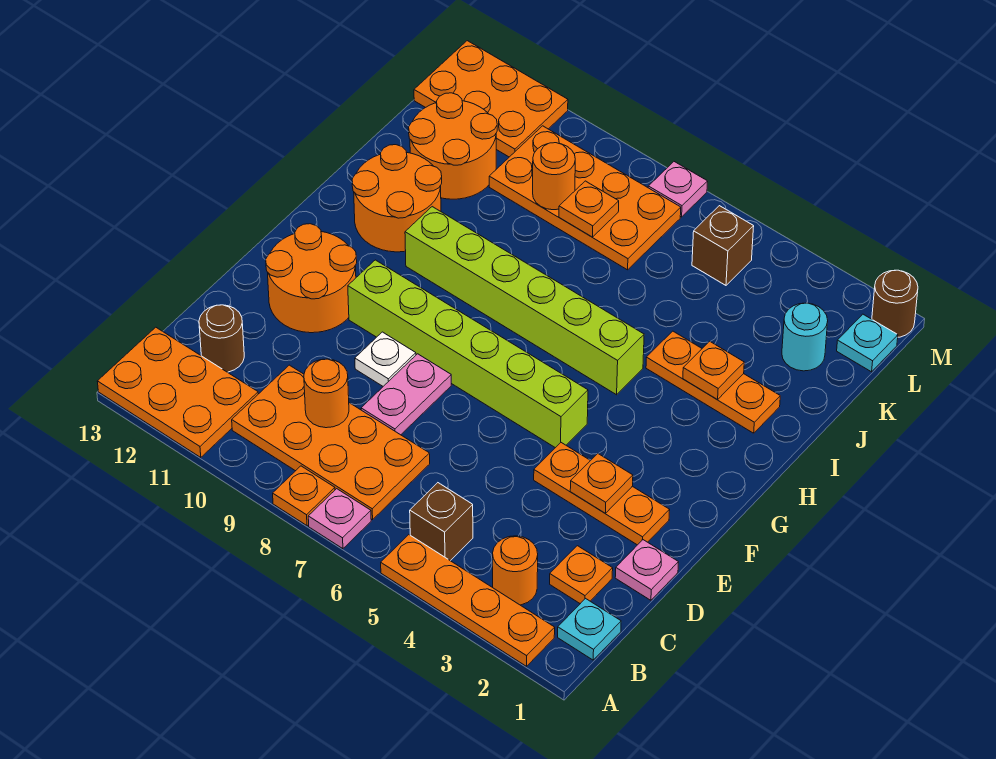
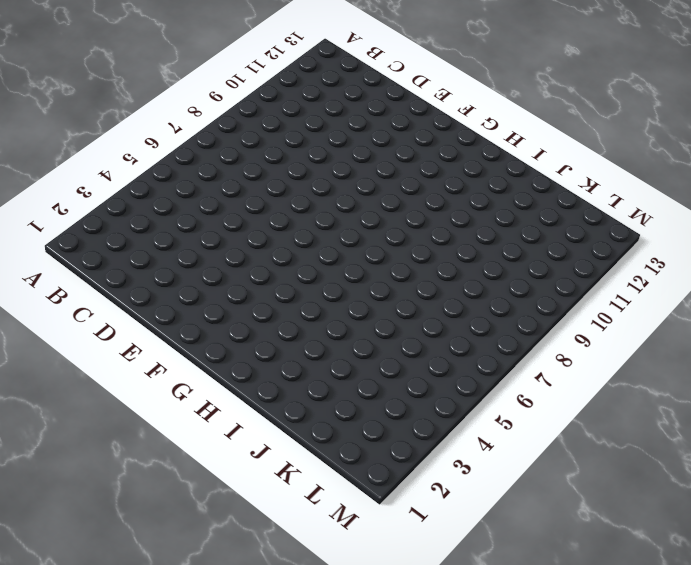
none -> orange 1x4 plate [381,535,555,666]
none -> pink 1x1 plate [308,489,371,549]
none -> orange 1x1 plate [273,466,335,526]
none -> orange 2x3 plate [97,327,258,458]

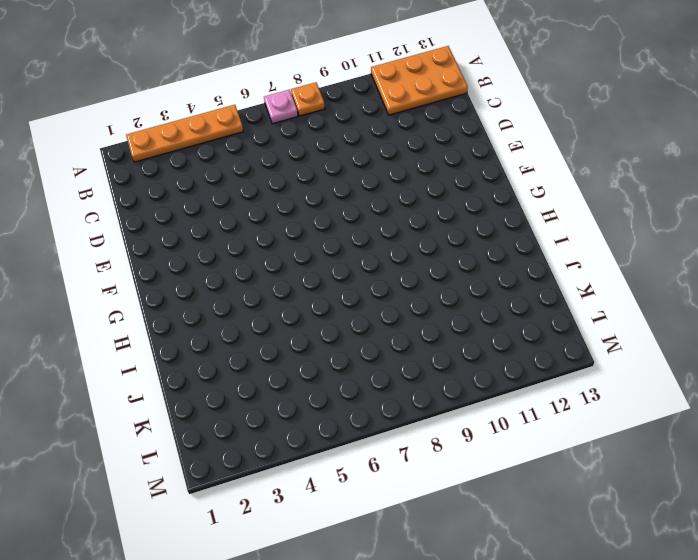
none -> cyan 1x1 plate [558,599,621,660]
none -> orange 1x1 round brick [493,536,538,605]
none -> brown 1x1 brick [410,483,473,561]
none -> orange 2x4 plate [232,365,430,520]

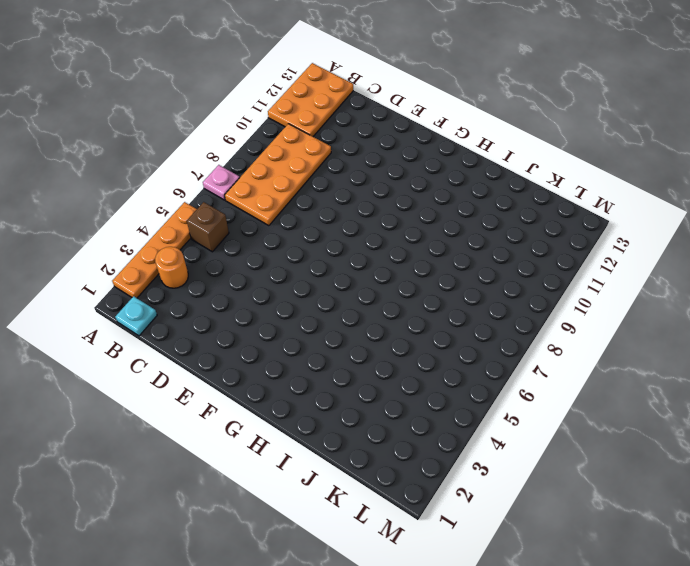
none -> orange 1x1 plate [273,466,335,526]
none -> orange 1x1 plate [550,546,613,604]
none -> brown 1x1 round brick [199,305,244,372]
none -> pink 1x1 plate [615,540,679,600]

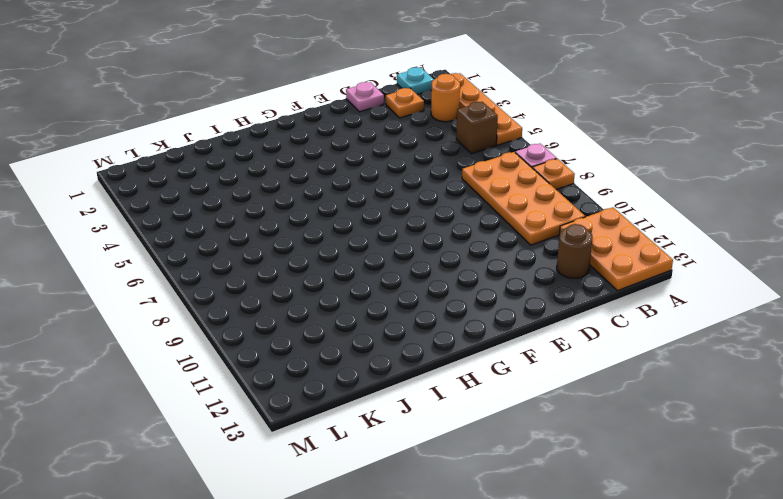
none -> pink 1x2 plate [361,354,451,435]
none -> orange 1x3 plate [534,443,670,545]
none -> white 1x1 plate [355,332,416,386]
none -> orange 2x2 round brick [266,224,357,333]

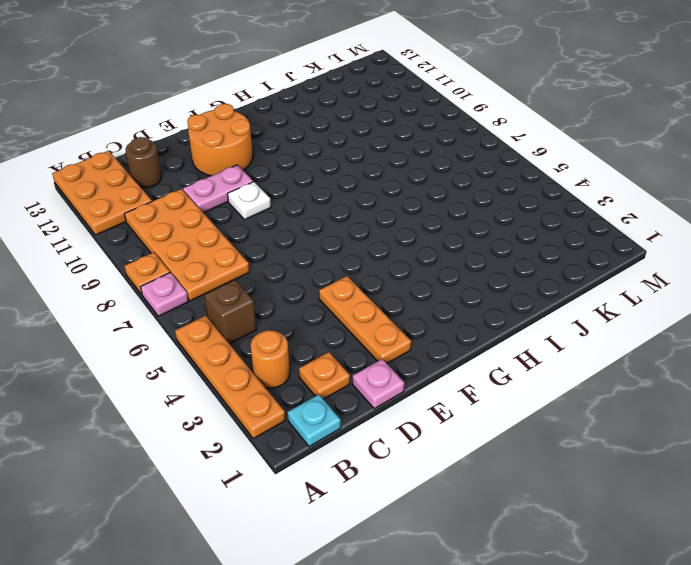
pink 1x2 plate [183,165,253,213] -> pink 1x2 plate moved to [361,354,451,435]
none -> lime 1x6 brick [348,260,588,448]
none -> lime 1x6 brick [405,207,644,395]
none -> orange 2x2 round brick [352,145,442,252]
none -> orange 1x3 plate [646,331,780,433]

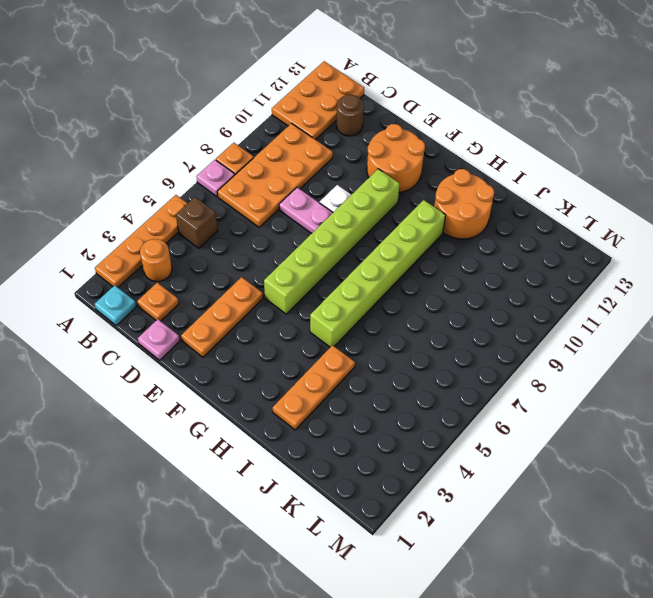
none -> orange 2x2 round brick [409,93,497,199]
none -> cyan 1x1 round brick [782,303,828,371]
none -> orange 2x4 plate [489,126,681,270]
none -> cyan 1x1 plate [837,314,898,372]

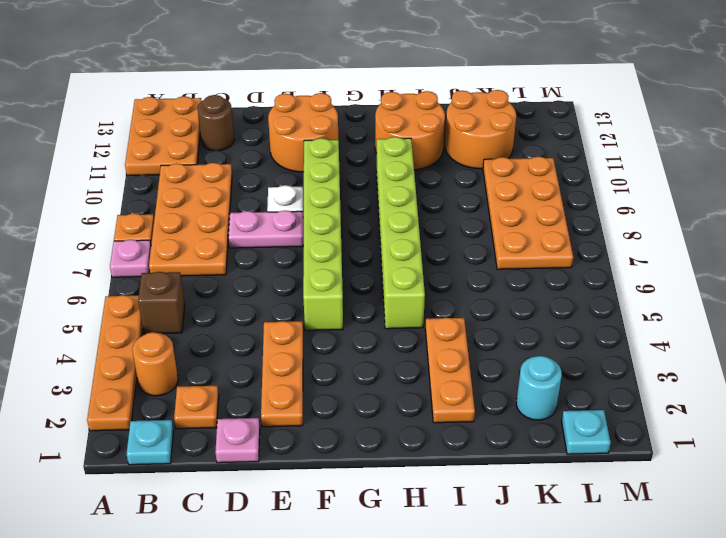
none -> brown 1x1 brick [692,206,754,285]
none -> orange 2x3 plate [414,41,568,157]
none -> brown 1x1 round brick [872,270,918,337]
none -> pink 1x1 plate [648,162,708,217]

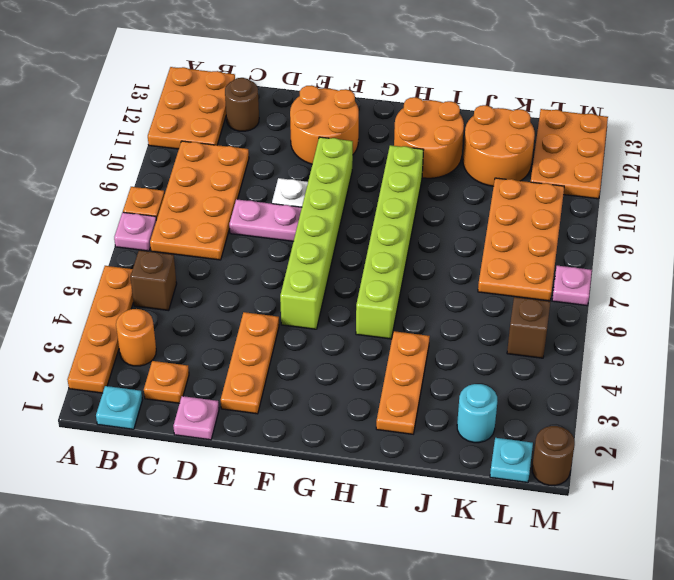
none -> orange 1x1 round brick [304,359,349,428]
none -> orange 1x1 plate [570,454,633,513]
none -> orange 1x1 plate [683,341,744,399]
none -> orange 1x1 plate [559,181,619,237]

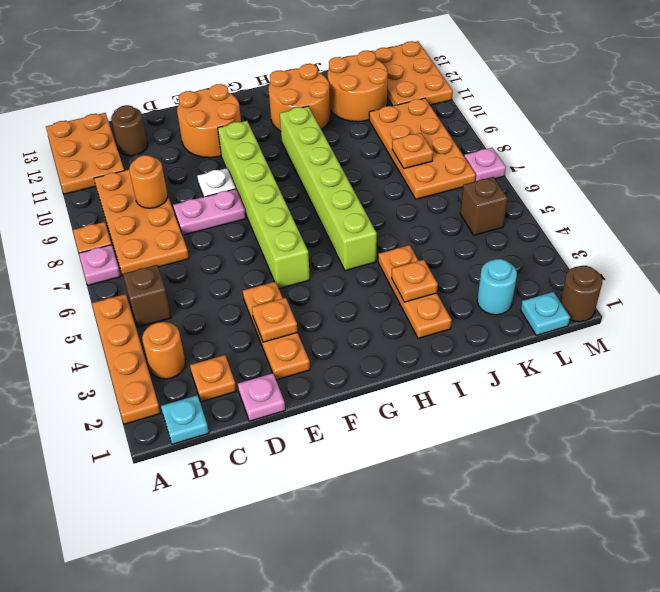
none -> orange 1x1 round brick [533,143,575,210]

